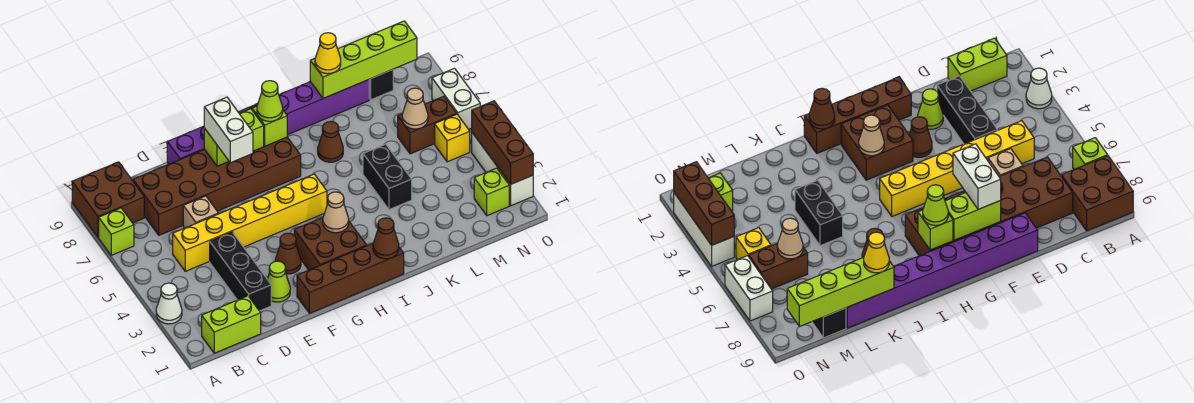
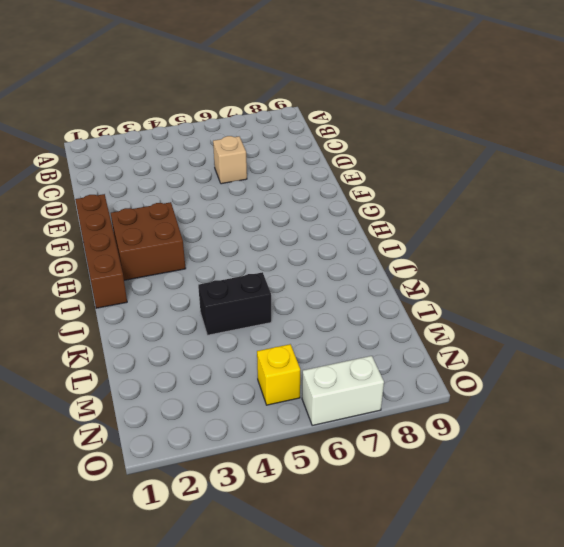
none -> white 1x1 cone [156,283,182,324]
none -> lime 1x1 brick [99,208,134,255]
none -> brown 2x2 brick [72,162,144,237]
none -> lime 1x2 brick [202,296,261,353]

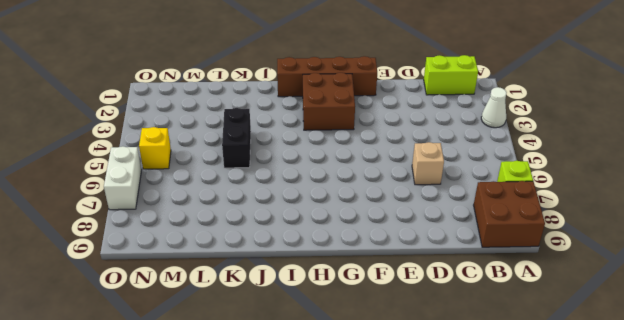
none -> yellow 1x6 brick [173,174,327,271]
none -> brown 2x6 brick [133,137,301,235]
none -> black 1x3 brick [210,232,271,311]
none -> lime 1x1 cone [267,261,290,302]

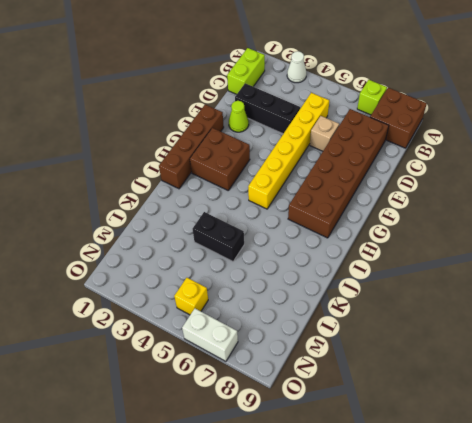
none -> purple 1x8 brick [167,80,369,164]
none -> brown 1x1 cone [275,233,301,274]
none -> brown 1x1 cone [318,121,343,162]
none -> brown 1x2 brick [398,96,457,154]

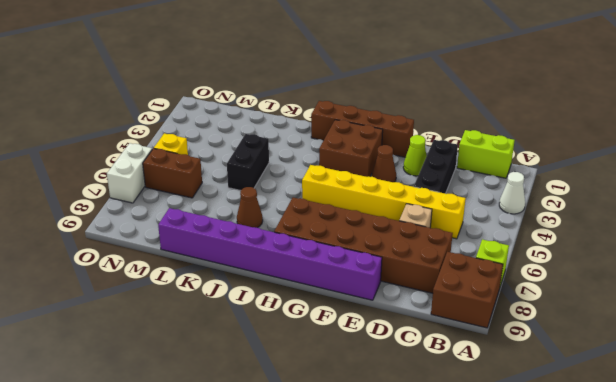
none -> black 1x1 brick [369,70,393,100]
none -> lime 1x1 brick [474,168,509,216]
none -> white 1x3 brick [472,133,533,206]
none -> lime 1x2 brick [204,109,264,166]

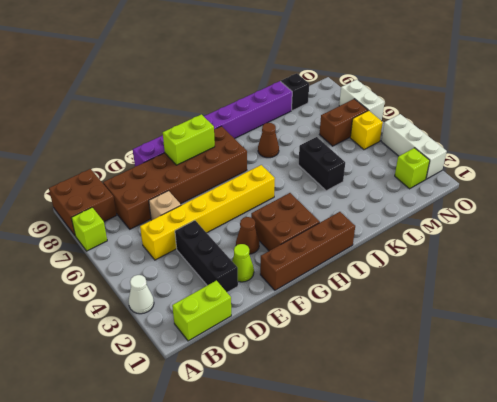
none -> tan 1x1 cone [323,192,349,233]
none -> lime 1x1 brick [252,106,287,146]
none -> brown 1x1 cone [373,218,399,259]
none -> lime 1x4 brick [310,21,417,98]

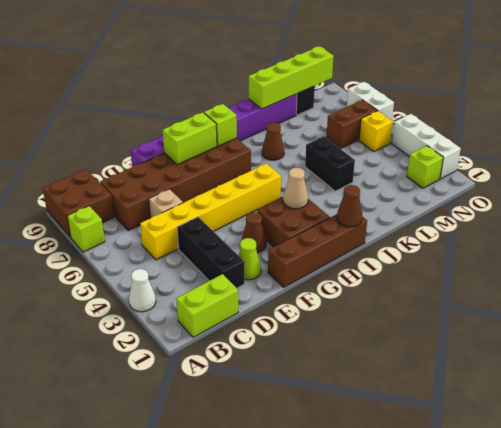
none -> tan 1x1 cone [402,88,428,129]
none -> brown 1x3 brick [472,101,533,184]
none -> white 1x2 brick [204,97,253,163]
none -> lime 1x1 cone [257,81,283,121]

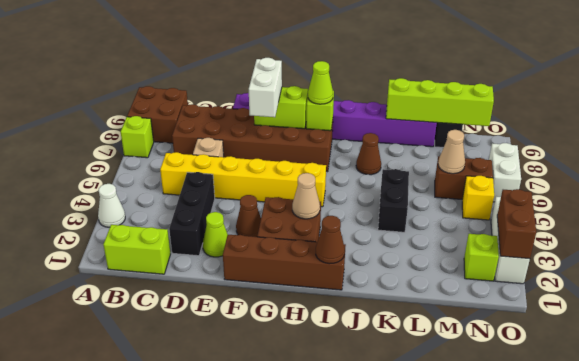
brown 1x2 brick [497,189,536,259] -> brown 1x3 brick [472,101,533,184]
none -> yellow 1x1 cone [315,33,341,74]

